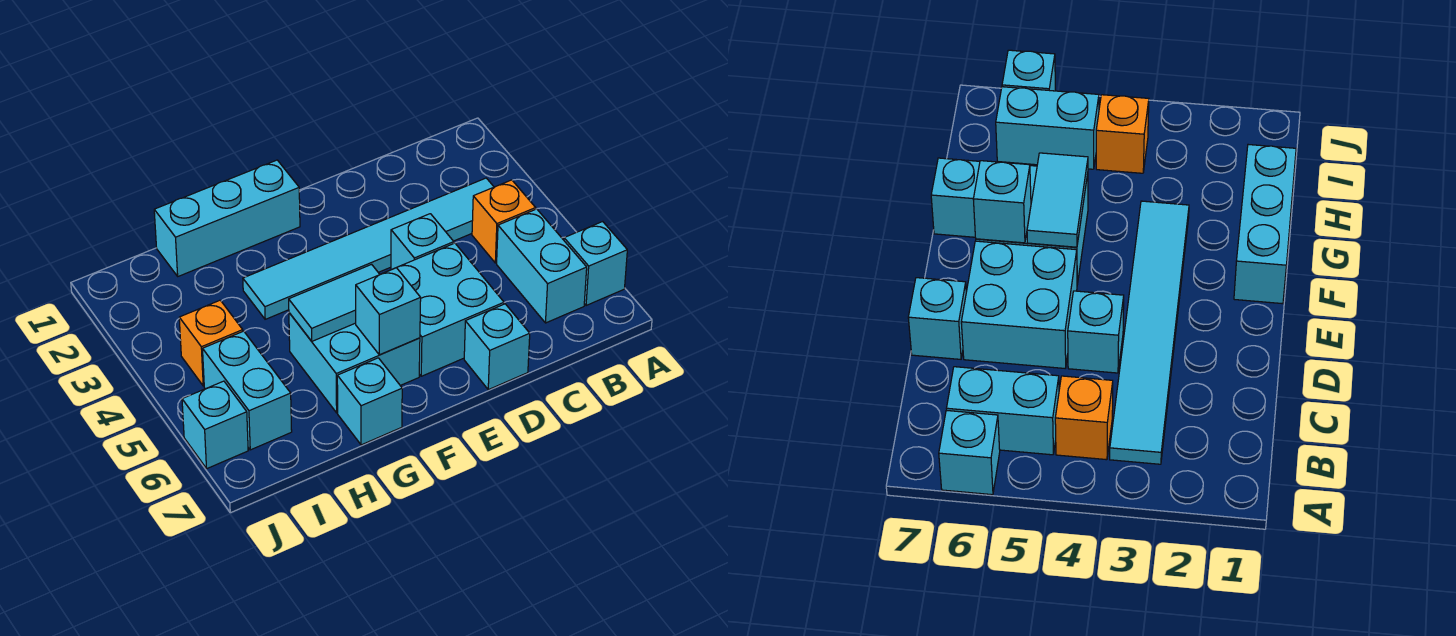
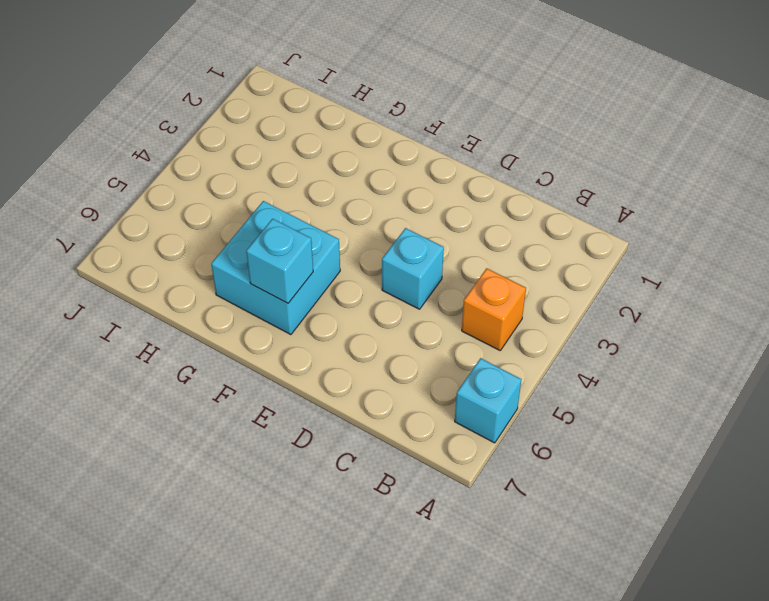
none -> cyan 1x6 tile [243,178,494,319]
none -> cyan 1x2 brick [497,209,587,323]
none -> cyan 2x2 brick [382,243,504,376]

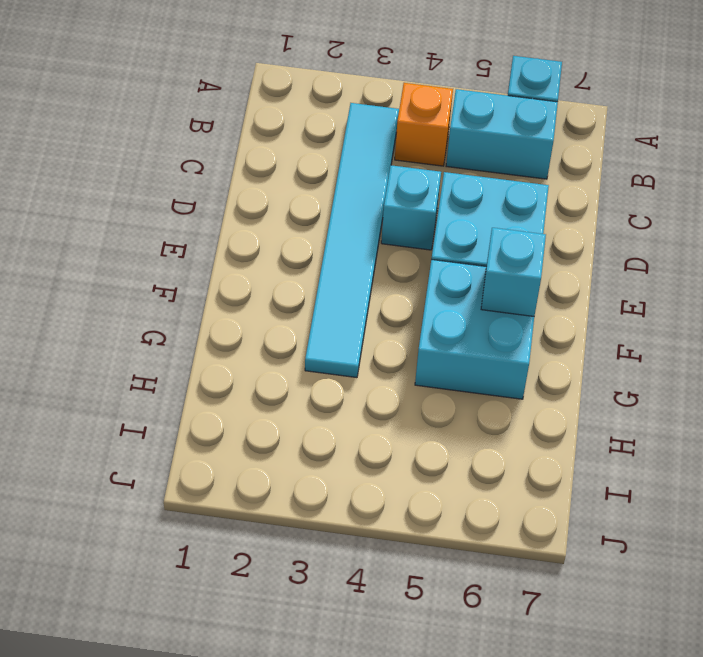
none -> cyan 1x1 brick [464,304,530,390]
none -> cyan 1x3 brick [154,160,300,276]
none -> cyan 1x1 brick [337,358,402,445]

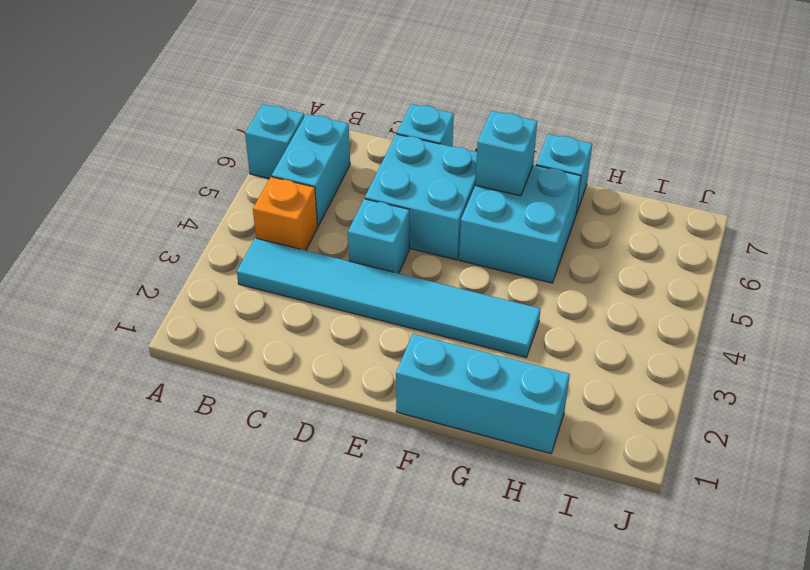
none -> orange 1x1 brick [179,300,243,386]
none -> cyan 1x2 brick [203,331,292,450]
none -> cyan 1x1 brick [182,381,248,468]

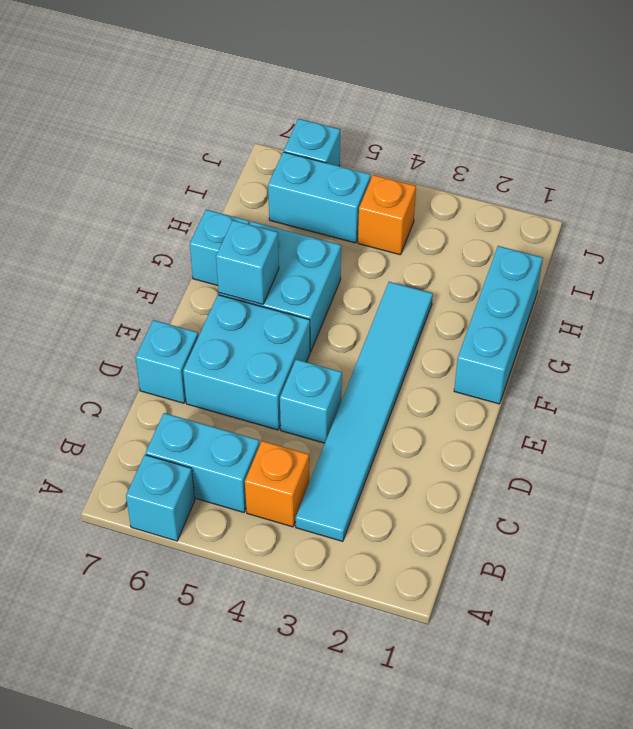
none -> cyan 1x2 tile [289,264,380,341]

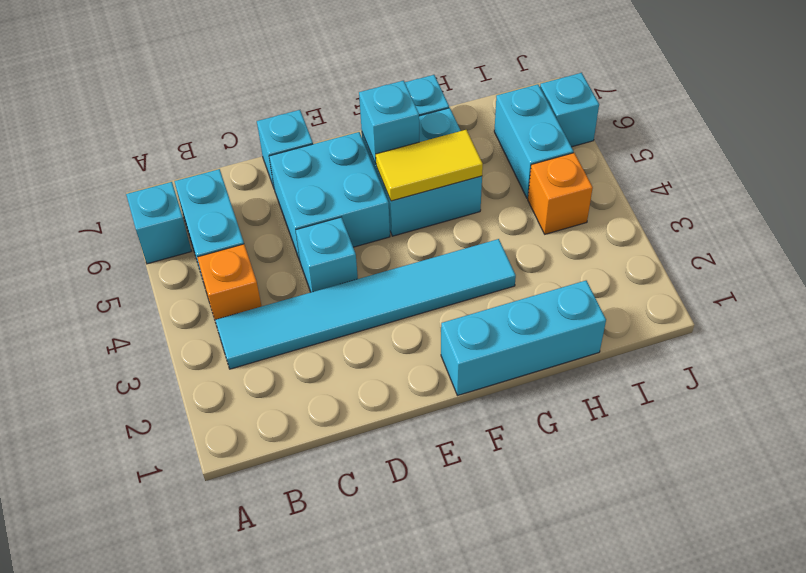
yellow 1x2 tile [376,130,483,201] -> cyan 1x2 tile [289,264,380,341]

